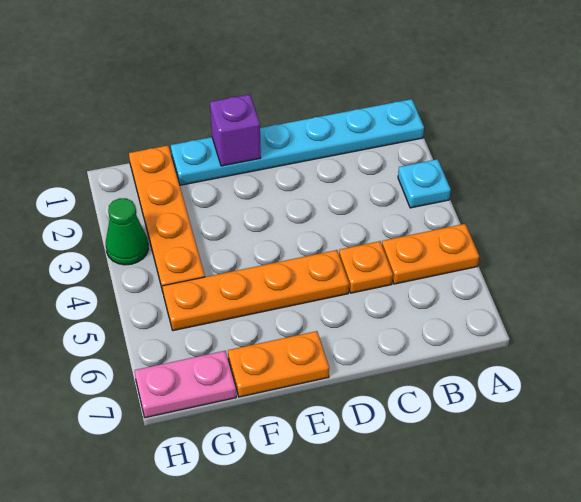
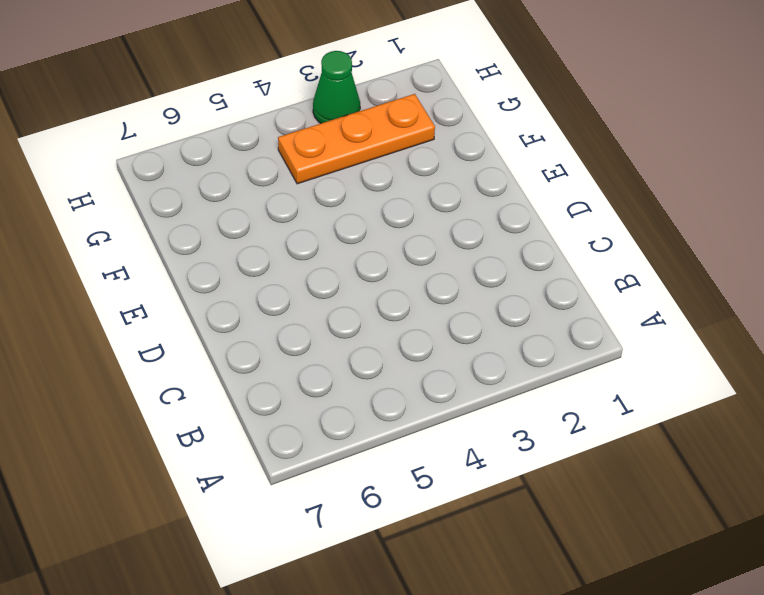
orange 1x3 plate [278,94,435,184] -> orange 1x4 plate [129,146,205,292]
none -> cyan 1x6 plate [171,99,424,185]
none -> cyan 1x1 plate [398,159,451,208]

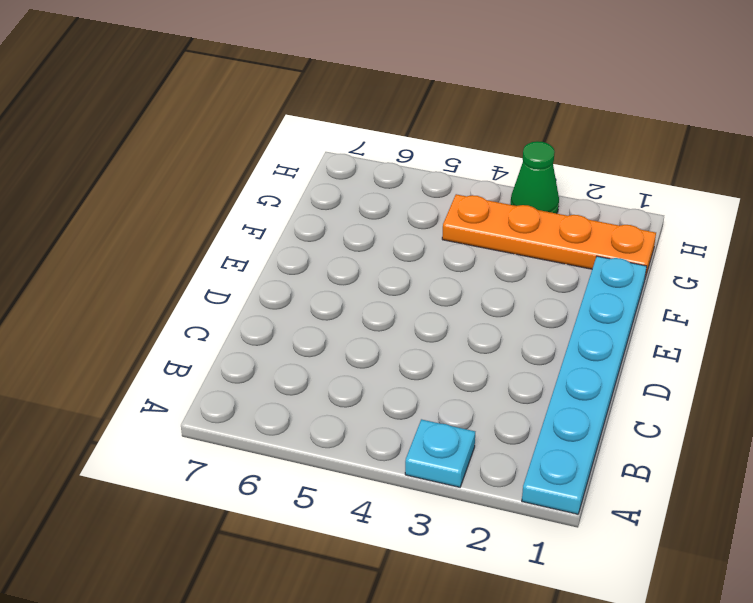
none -> orange 1x2 plate [382,224,479,284]
none -> orange 1x1 plate [339,241,393,293]

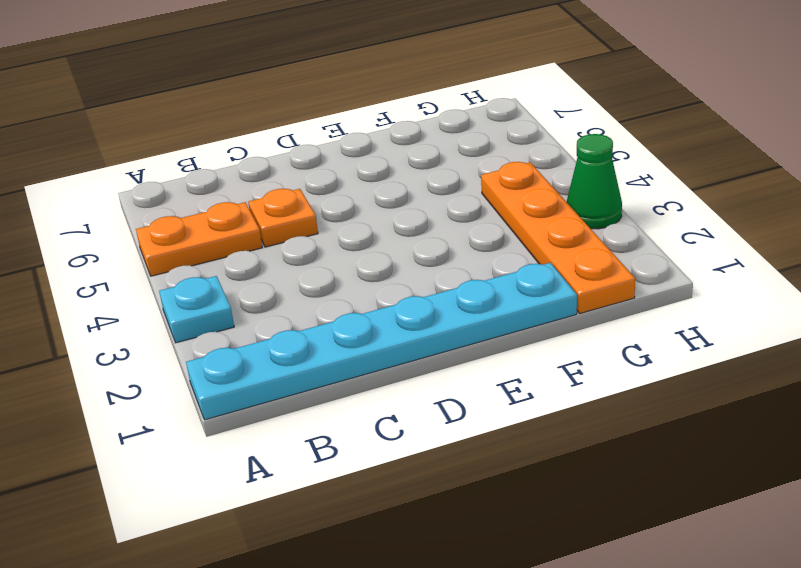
none -> orange 1x4 plate [163,250,349,331]
none -> orange 1x2 plate [228,331,329,397]

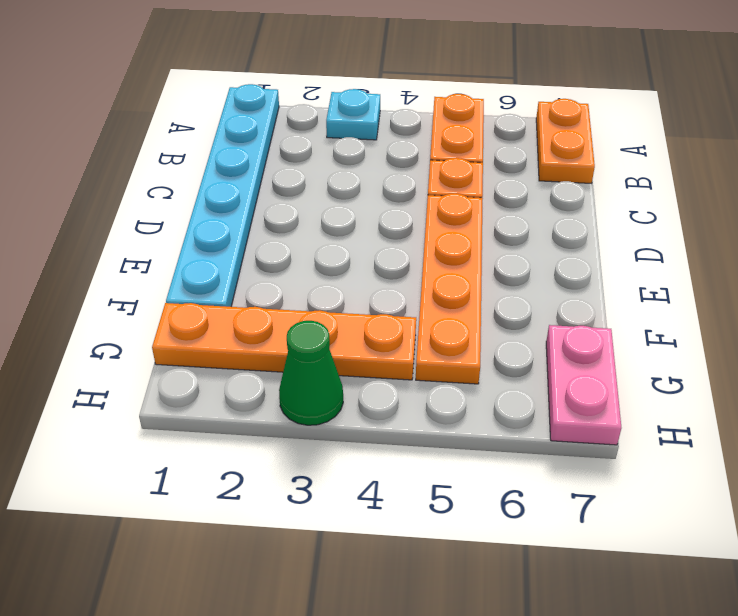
orange 1x2 plate [536,99,595,183] -> orange 1x2 plate moved to [228,331,329,397]
none -> purple 1x1 brick [210,94,261,166]

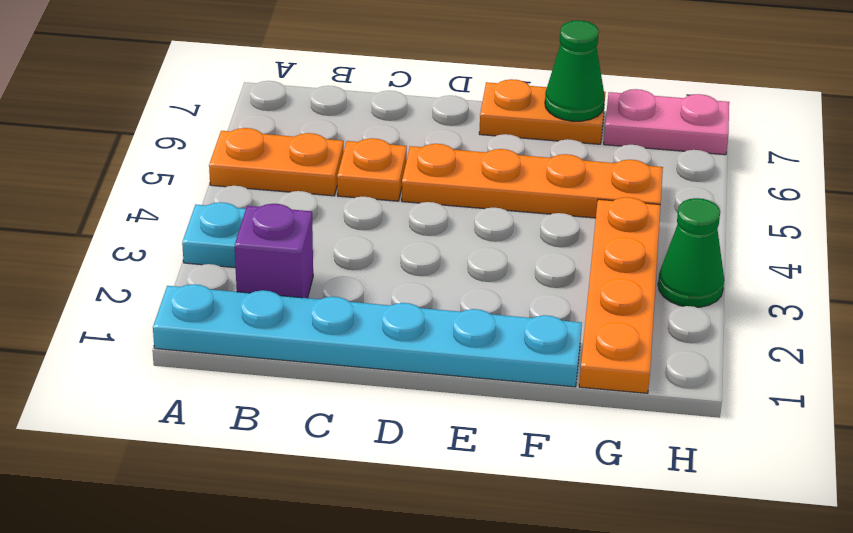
purple 1x1 brick [235,204,313,298] -> purple 1x1 brick moved to [210,94,261,166]
green 1x1 cone [545,20,605,121] -> none

